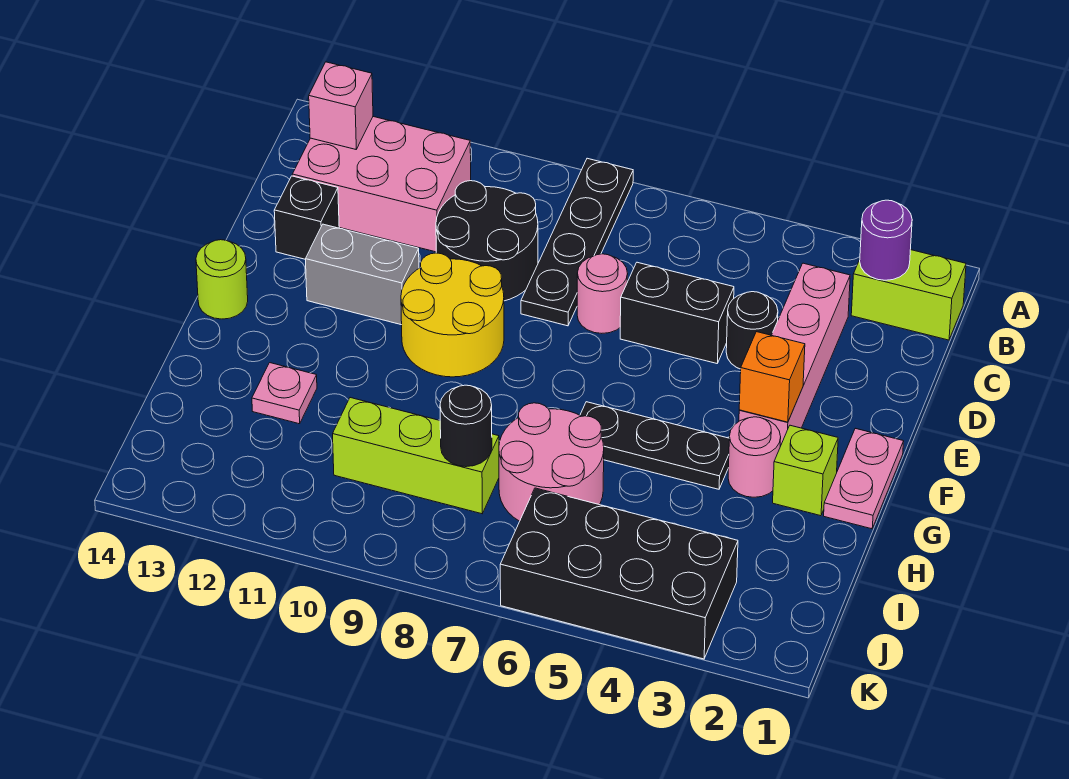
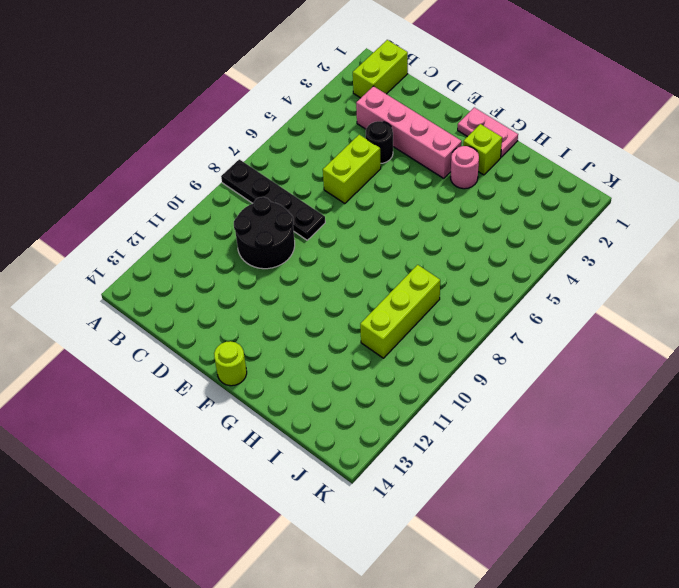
lime 1x2 brick [323,135,381,204] -> black 1x2 brick [620,262,734,363]
none -> pink 2x3 brick [292,117,471,252]
none -> pink 1x1 round brick [577,254,628,333]
none -> black 1x1 brick [274,176,339,259]

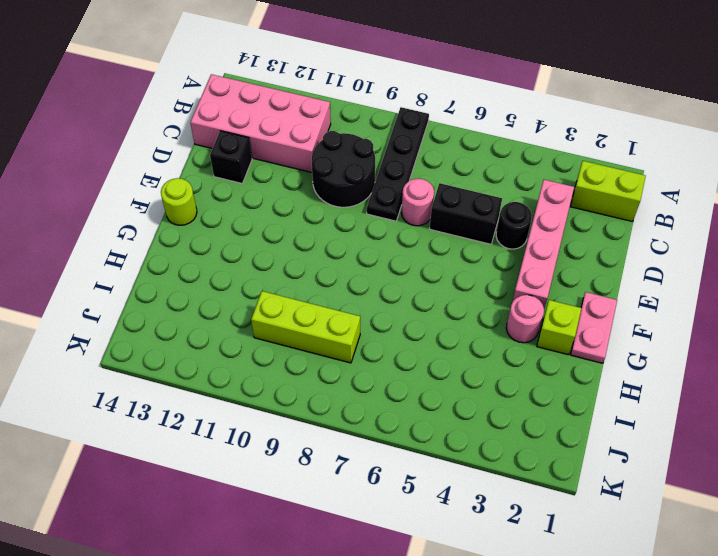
pink 2x4 brick [190,74,331,172] -> pink 2x3 brick [292,117,471,252]
none -> yellow 2x2 round brick [401,253,504,377]
none -> grey 1x2 brick [305,224,419,325]
none -> black 1x3 plate [580,402,729,489]

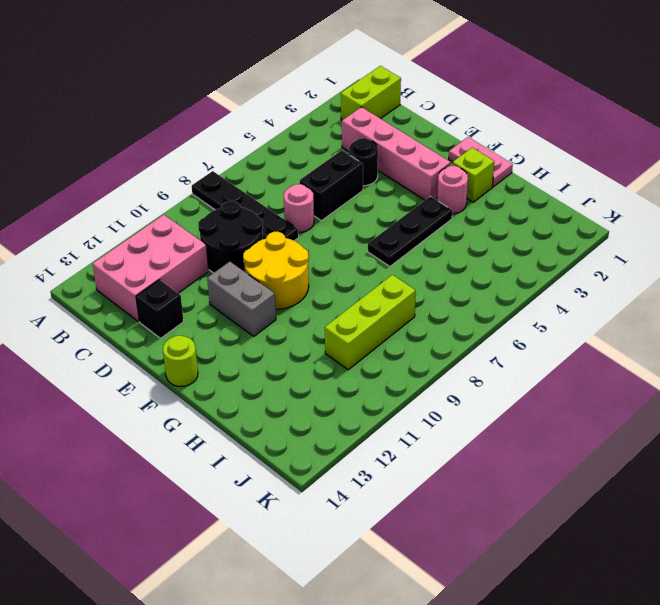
grey 1x2 brick [207,262,276,336] -> grey 1x2 brick turned to [305,224,419,325]
none -> pink 2x2 round brick [499,403,604,521]
none -> pink 1x1 plate [252,363,317,424]
none -> black 2x4 brick [500,488,738,659]

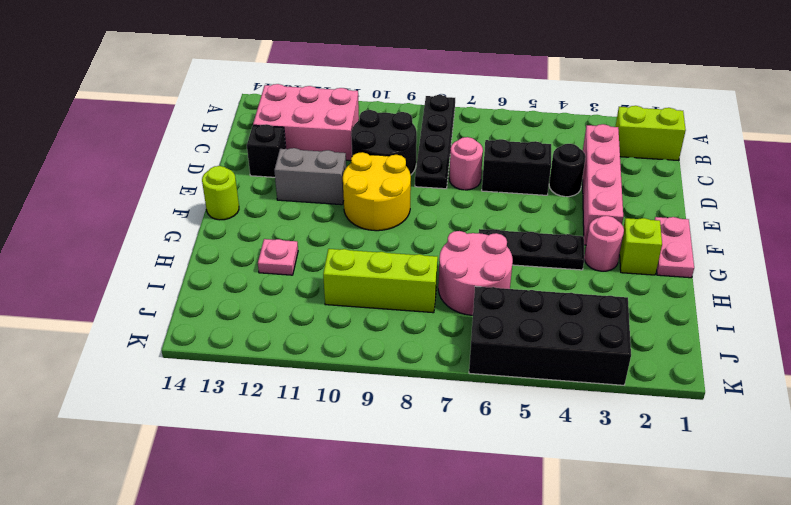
none -> purple 1x1 round brick [860,200,912,280]
none -> pink 1x1 brick [309,62,373,149]
none -> orange 1x1 brick [739,332,805,422]

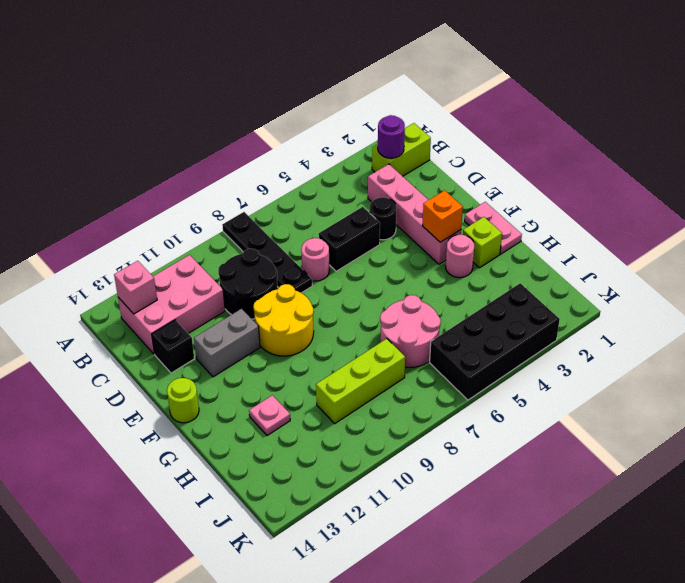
none -> black 1x3 plate [580,402,729,489]
none -> black 1x1 round brick [440,385,492,467]

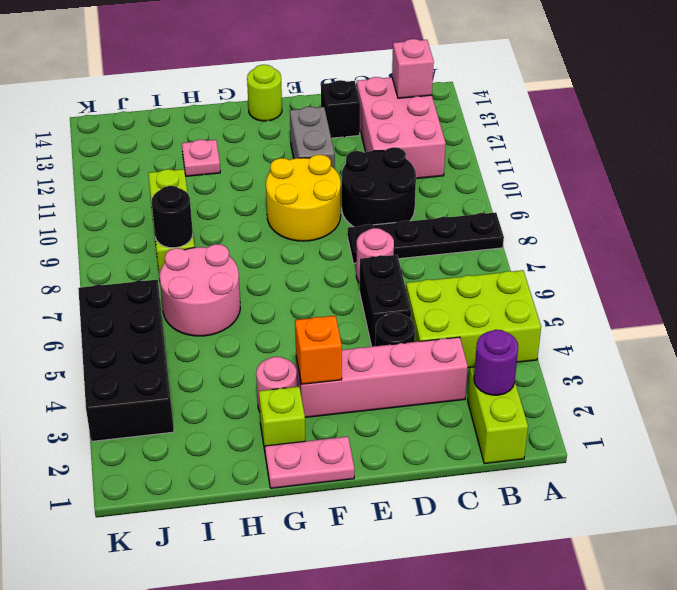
lime 2x3 brick [406,270,541,368] -> none
none -> black 1x3 plate [580,402,729,489]

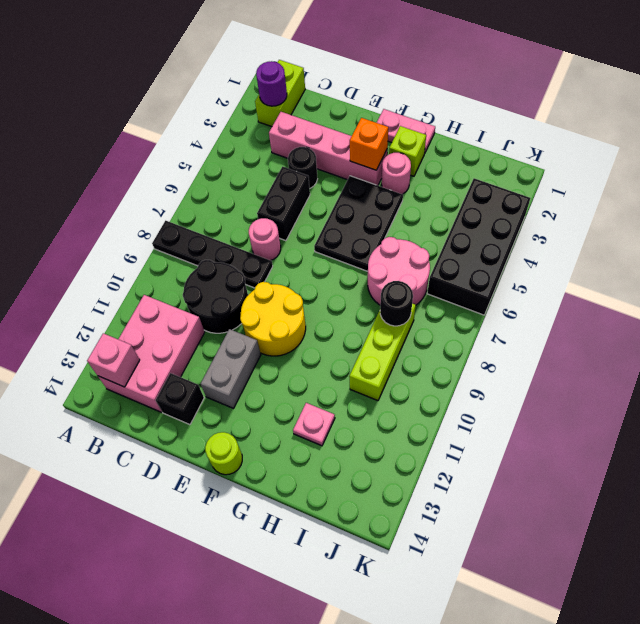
black 2x3 plate [314,176,403,271] -> black 1x3 plate [580,402,729,489]

